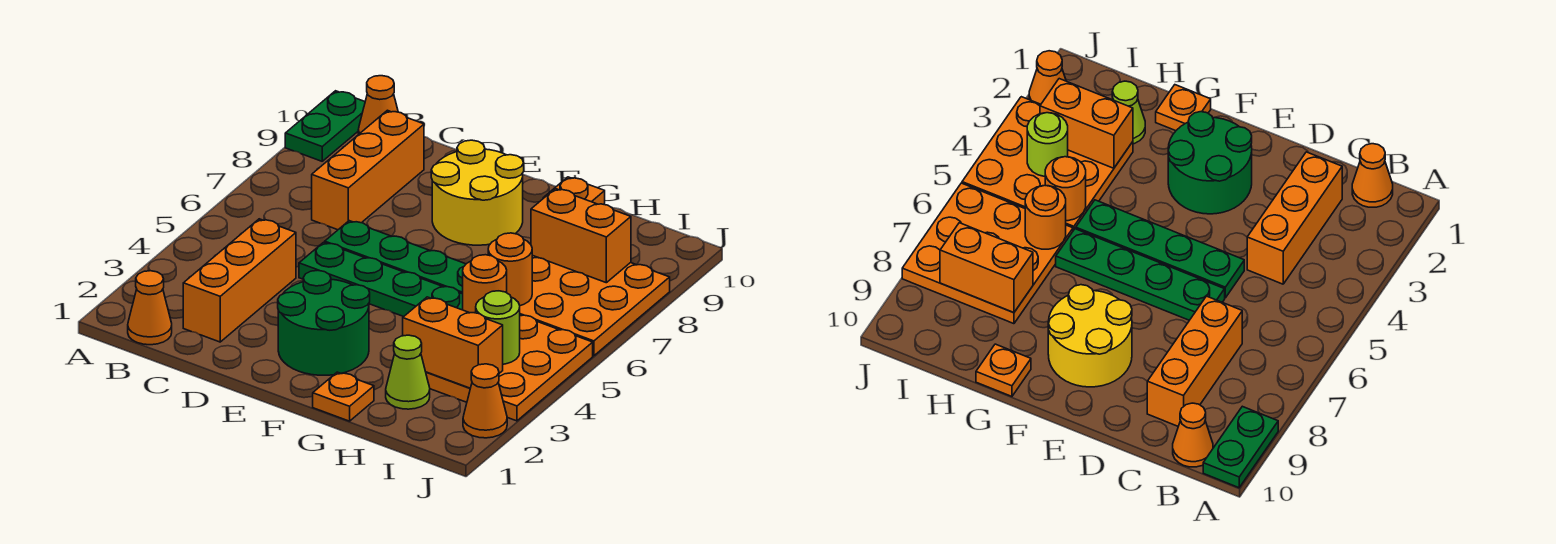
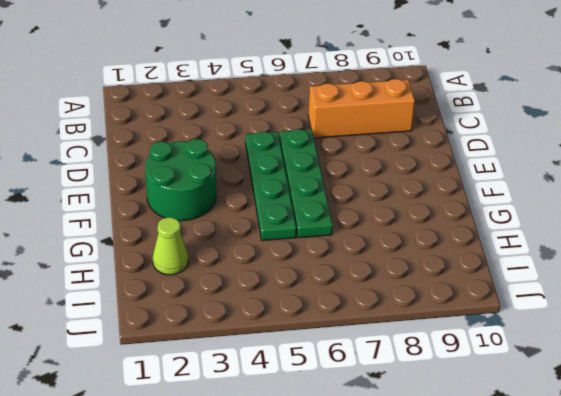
none -> green 1x2 plate [285,91,365,161]
none -> orange 1x1 cone [128,271,172,345]
none -> orange 1x1 cone [358,76,398,135]

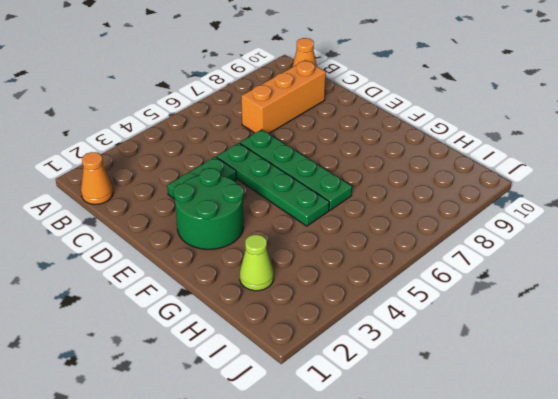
green 1x2 plate [167,157,236,199] -> green 1x2 plate moved to [285,91,365,161]
none -> orange 1x3 brick [183,219,296,342]
none -> yellow 2x2 round brick [431,140,524,245]
none -> orange 1x1 plate [313,372,374,421]

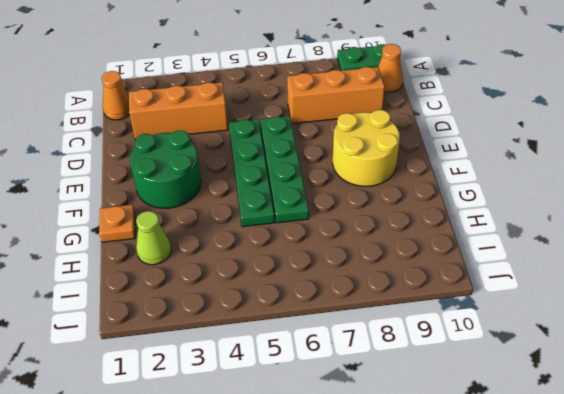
none -> orange 1x1 plate [544,177,605,205]
none -> orange 3x3 plate [426,315,593,421]
none -> orange 3x3 plate [520,255,670,356]

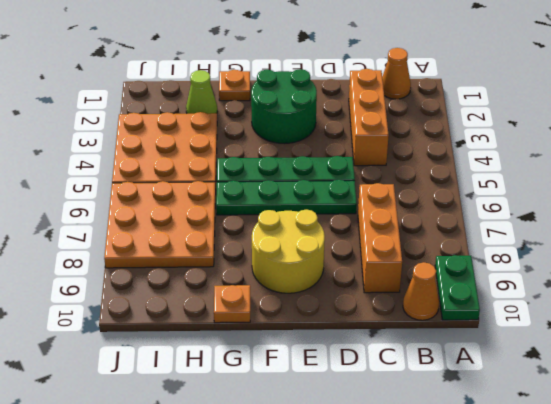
none -> orange 1x1 cone [463,364,507,438]
none -> orange 1x2 brick [403,297,503,388]
none -> orange 1x1 round brick [463,255,507,313]

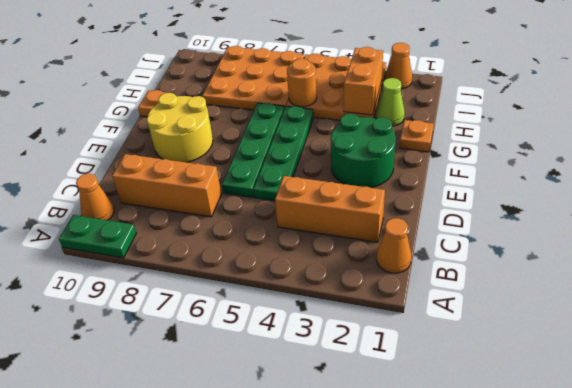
none -> orange 1x1 round brick [488,233,532,306]
none -> orange 1x2 brick [531,189,631,283]
none -> lime 1x1 round brick [476,291,520,364]

